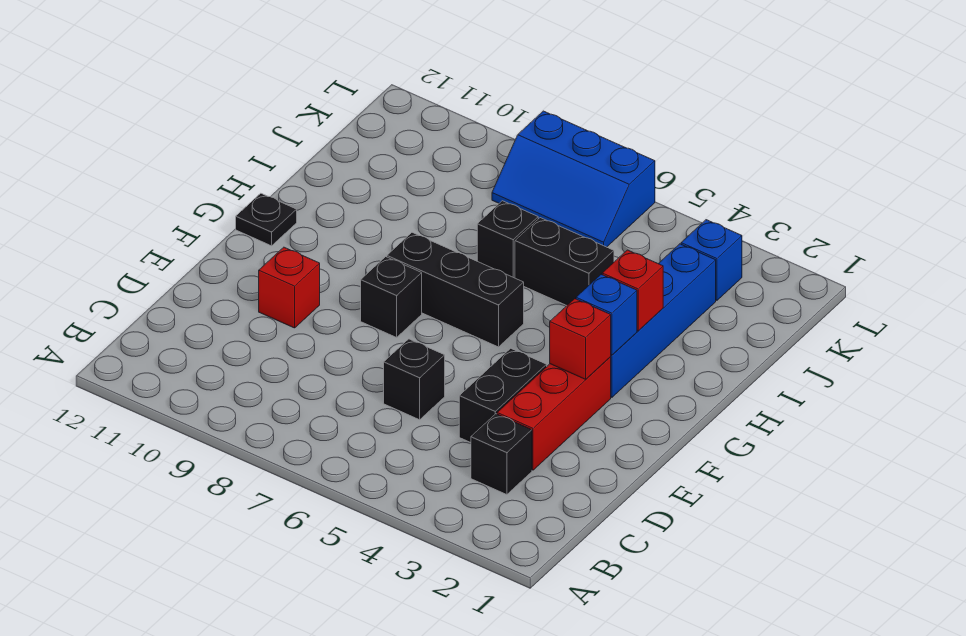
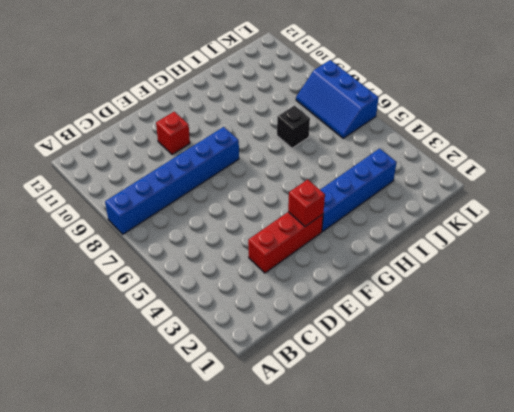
blue 1x6 brick [105,127,239,234] -> black 1x1 brick [361,257,422,337]
none -> black 1x1 brick [471,414,532,495]
none -> black 1x2 brick [459,348,547,443]
none -> black 1x1 brick [384,339,445,420]

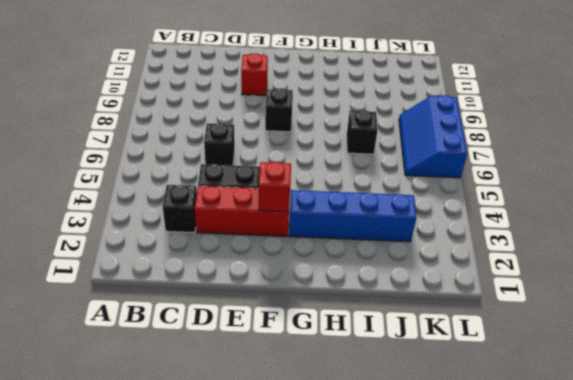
none -> black 1x3 brick [387,233,524,347]
none -> black 1x1 plate [236,193,297,246]
none -> black 1x2 brick [515,218,614,305]

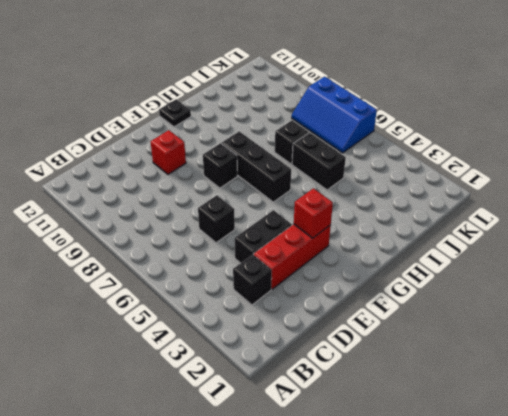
none -> blue 1x4 brick [611,244,716,397]
none -> blue 1x1 brick [681,220,742,300]
none -> blue 1x1 brick [576,274,637,355]

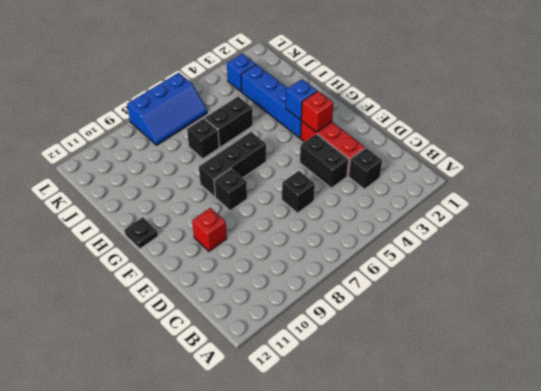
none -> red 1x1 brick [602,250,663,331]

